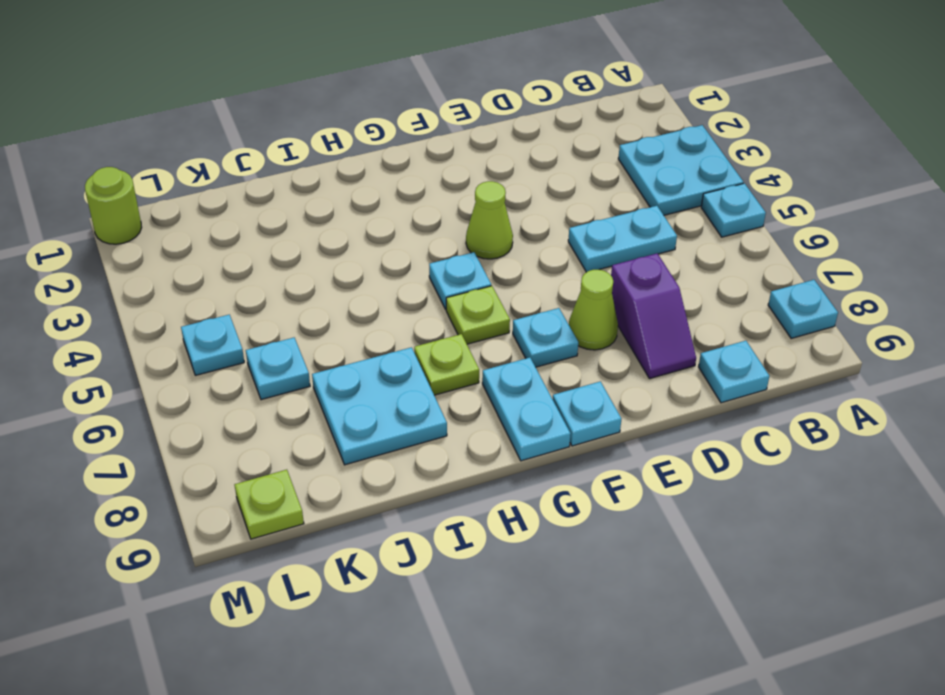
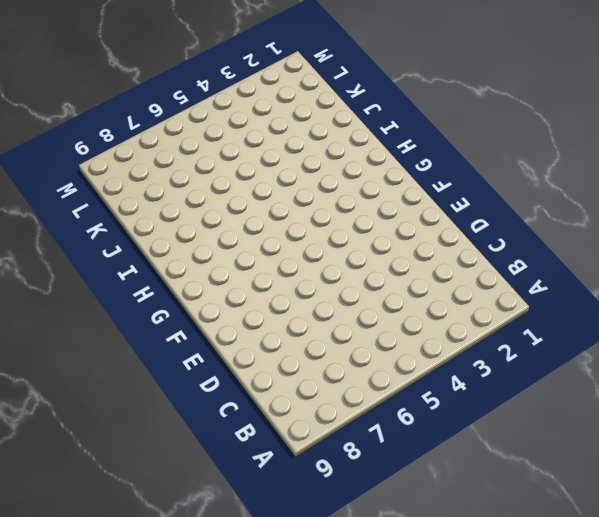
none -> cyan 2x2 plate [618,125,743,215]
none -> cyan 1x1 plate [701,183,766,237]
none -> cyan 1x1 plate [768,280,838,339]

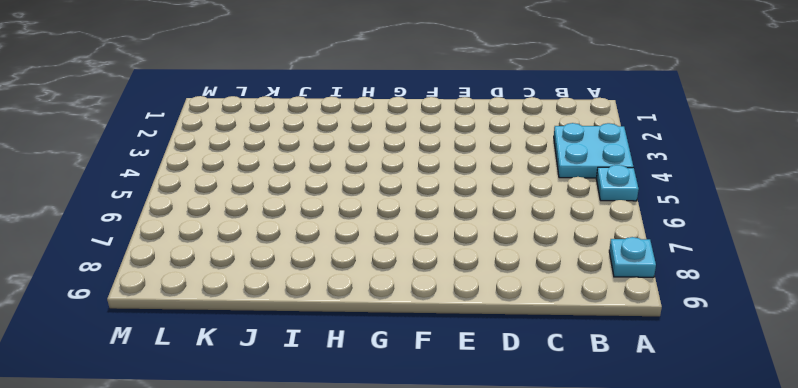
none -> cyan 1x2 plate [568,206,677,272]
none -> cyan 1x1 plate [699,341,769,403]
none -> purple 1x2 slope [611,253,696,379]

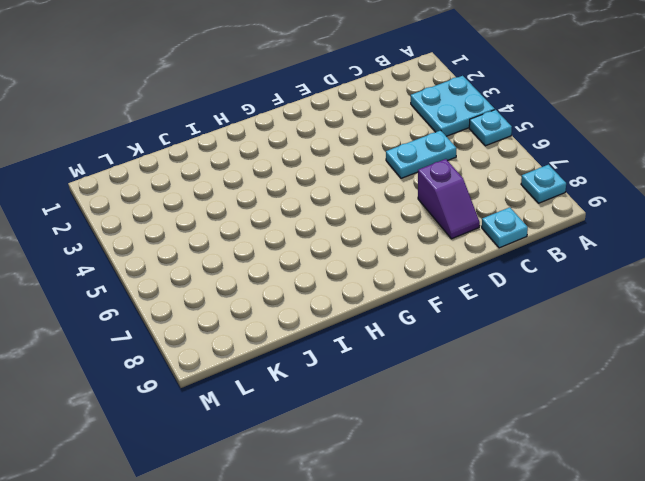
none -> lime 1x1 cone [569,270,618,350]
none -> lime 1x1 cone [466,181,513,259]
none -> cyan 1x1 plate [513,308,578,367]

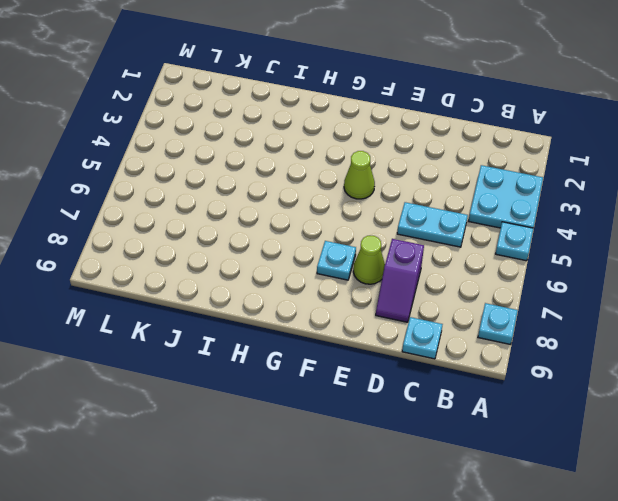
none -> cyan 1x1 plate [553,381,621,446]
none -> cyan 1x1 plate [429,252,491,309]
none -> lime 1x1 plate [446,286,510,344]

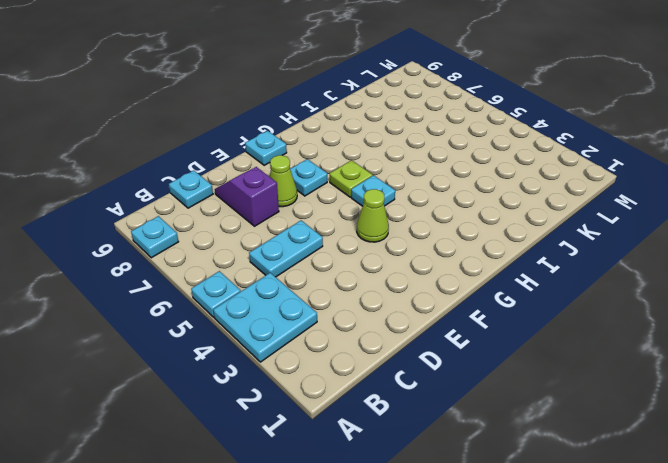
none -> cyan 1x2 plate [482,358,571,461]
none -> lime 1x1 plate [414,334,479,395]
none -> cyan 2x2 plate [312,347,447,465]

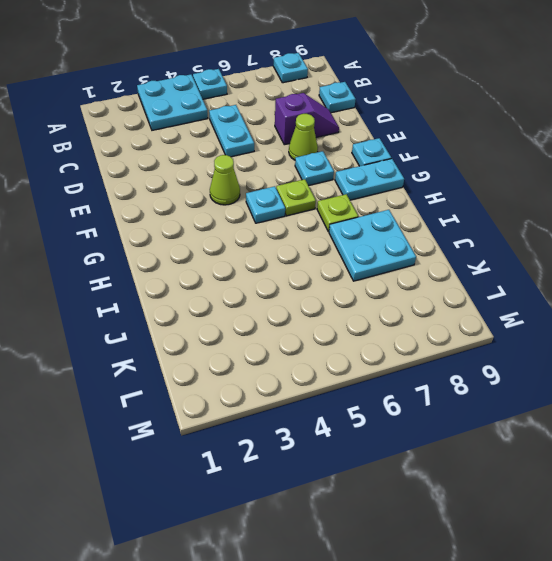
none -> cyan 1x1 plate [246,338,310,400]
none -> cyan 1x1 plate [181,315,244,375]
none -> lime 1x1 plate [234,470,304,539]

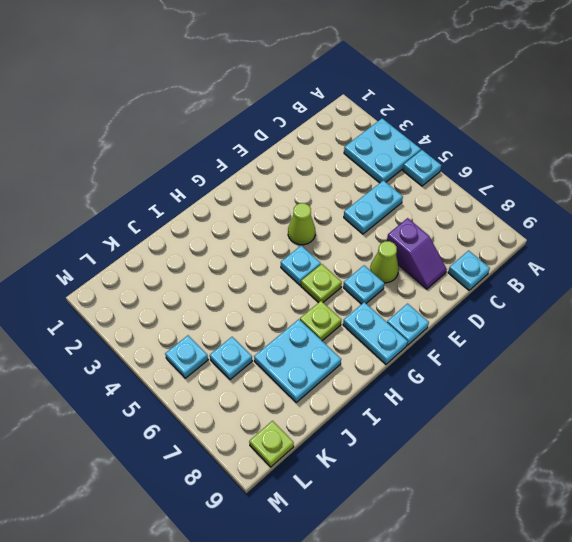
none -> cyan 1x1 plate [768,280,838,339]
none -> lime 1x1 round brick [85,167,142,244]

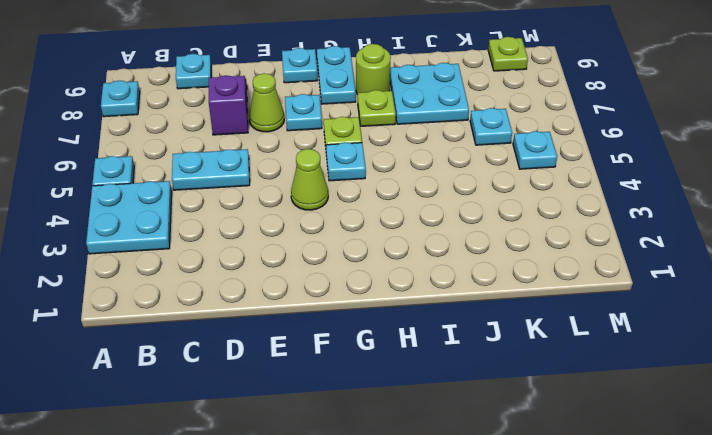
lime 1x1 round brick [356,44,391,95] -> lime 1x1 round brick moved to [85,167,142,244]

